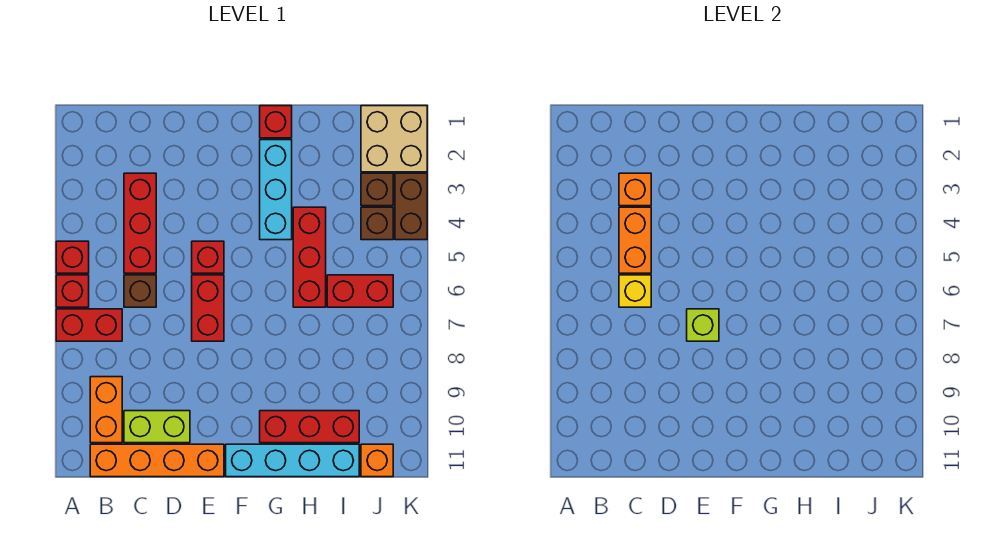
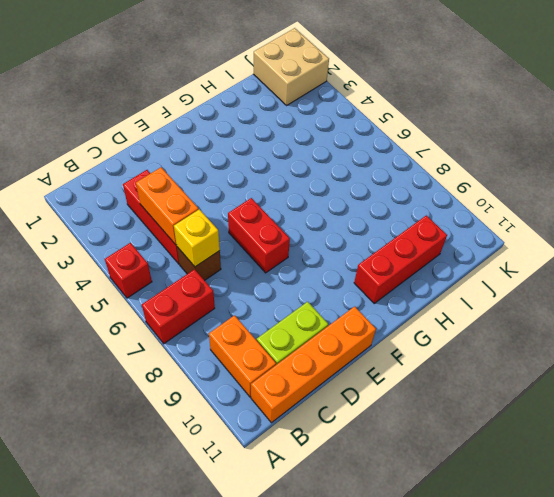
none -> red 1x1 brick [56,275,89,307]
none -> red 1x1 brick [192,241,224,273]
none -> cyan 1x4 brick [226,444,359,477]

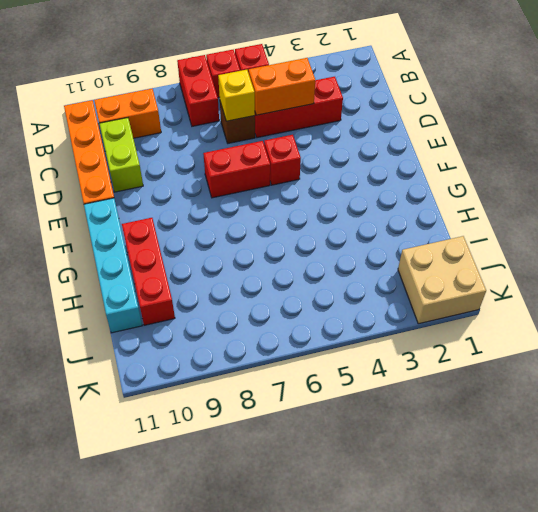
none -> red 1x1 brick [260,106,292,138]
none -> cyan 1x3 brick [260,140,292,240]
none -> red 1x3 brick [293,207,326,307]

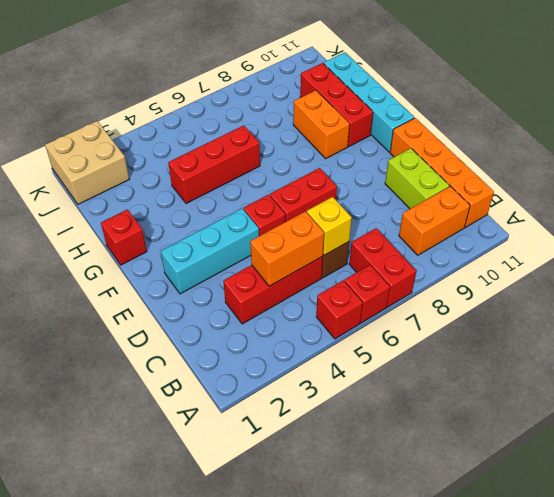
cyan 1x3 brick [161,209,259,294] -> cyan 1x3 brick moved to [260,140,292,240]
orange 1x2 brick [293,90,350,159] -> none
none -> red 1x2 brick [327,275,393,307]
none -> brown 1x1 brick [361,173,393,206]
none -> brown 1x1 brick [361,207,393,240]

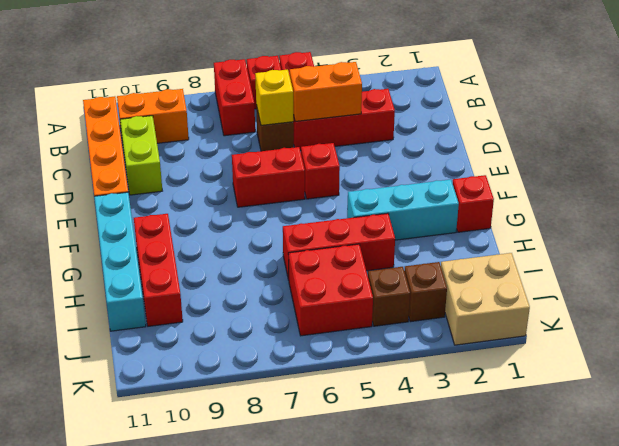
red 2x2 brick [288,244,373,336] -> red 1x2 brick [327,275,393,307]
none -> orange 1x1 brick [361,444,393,477]
none -> brown 1x2 brick [395,173,427,240]
none -> orange 1x1 brick [619,173,651,206]

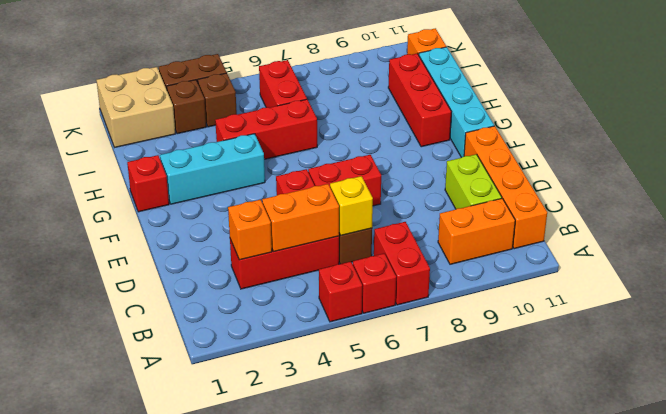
none -> lime 1x1 brick [687,309,719,341]

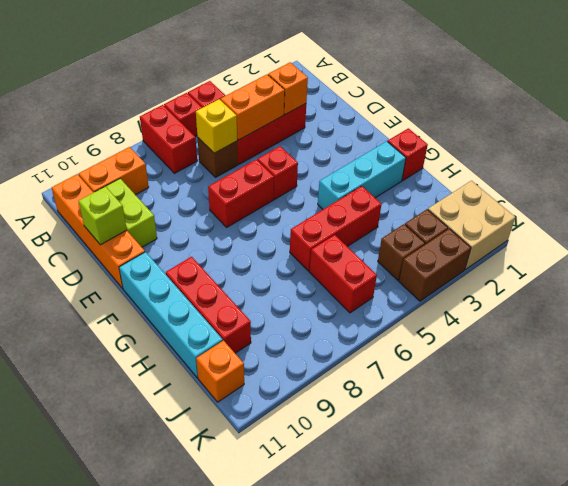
lime 1x1 brick [78,186,127,245] -> lime 1x1 brick moved to [687,309,719,341]

